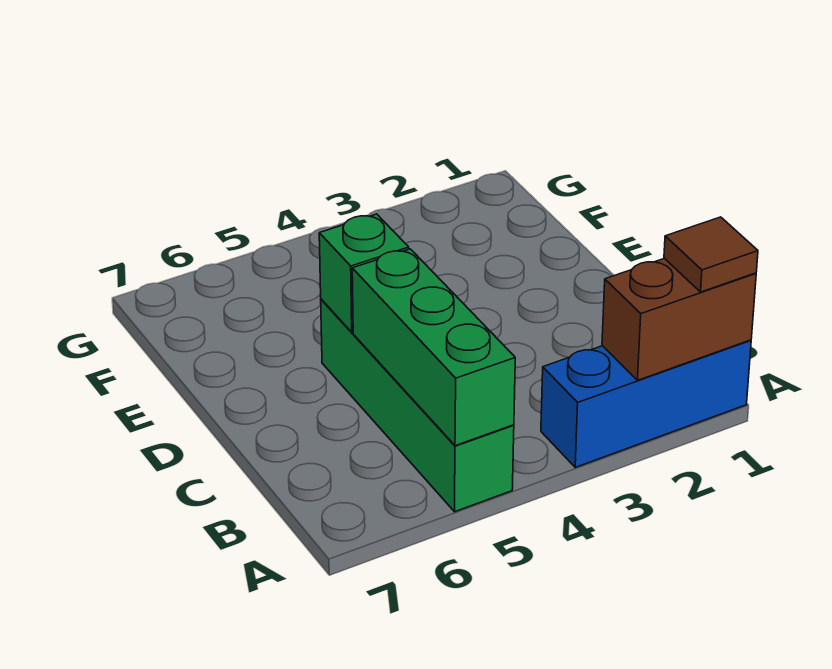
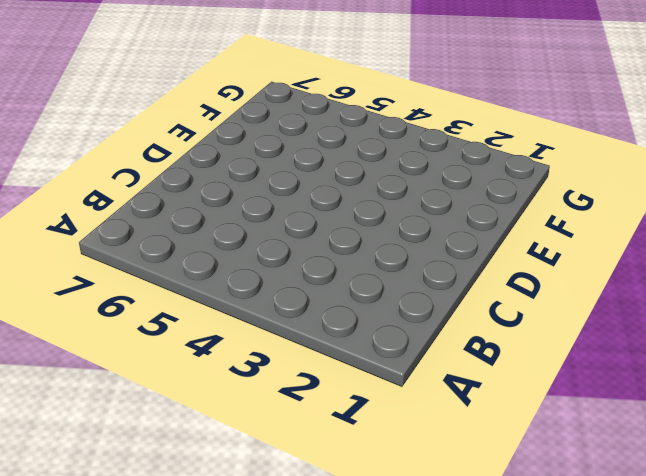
none -> blue 1x3 brick [541,340,751,467]
none -> green 1x4 brick [321,299,514,512]

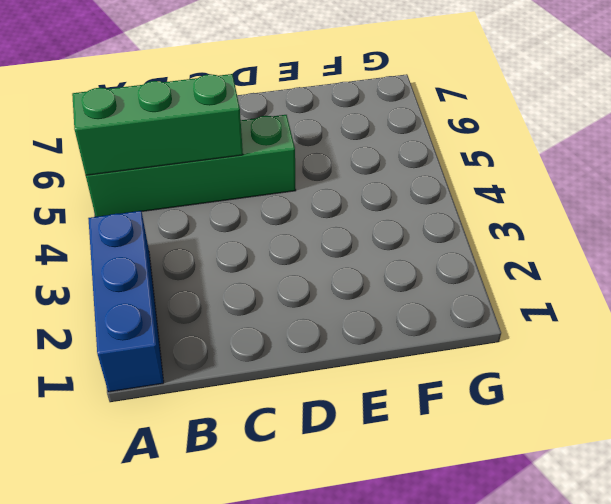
none -> brown 1x2 brick [602,258,756,380]
none -> green 1x1 brick [319,214,409,332]

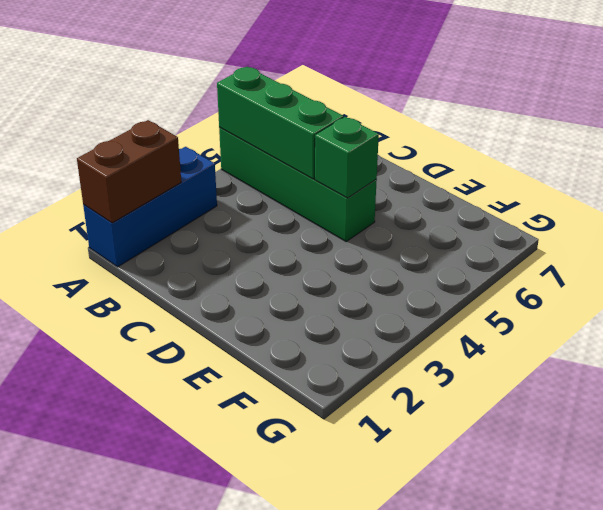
none -> brown 1x1 tile [664,217,758,292]

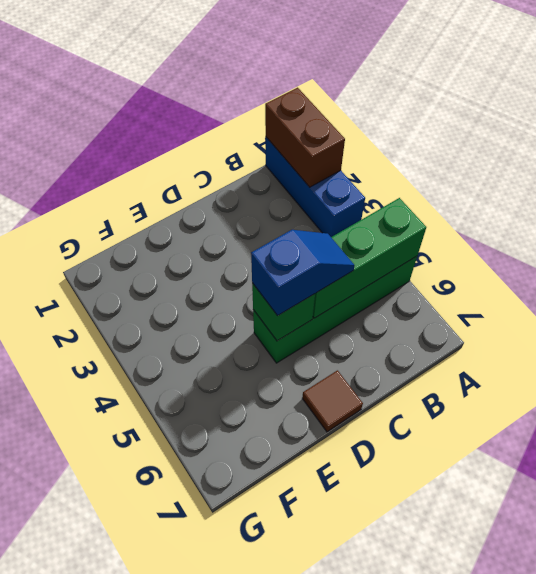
blue 1x2 slope [251,230,355,316] -> none
brown 1x1 tile [302,370,363,432] -> brown 1x1 tile moved to [664,217,758,292]

